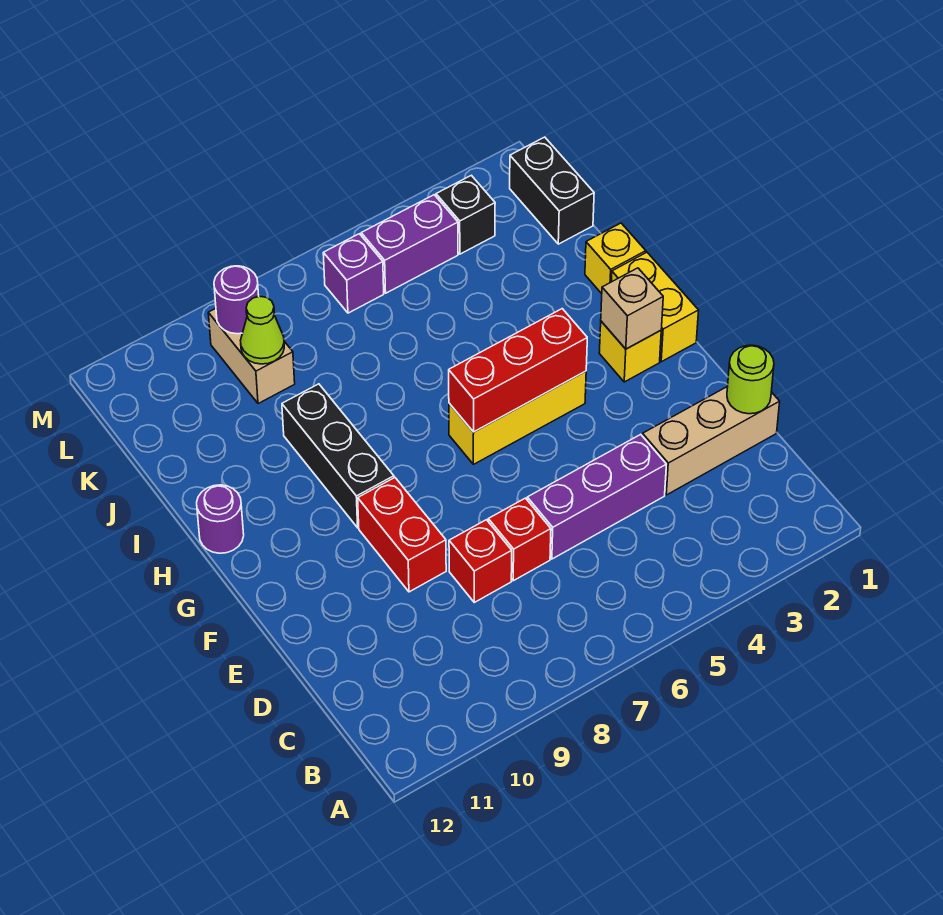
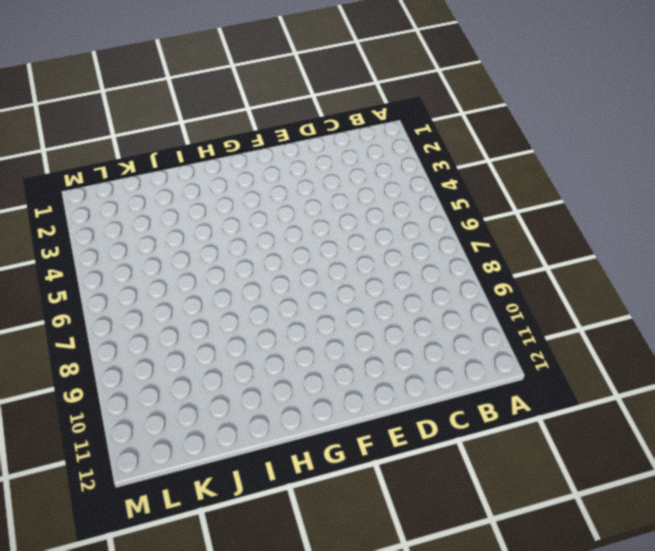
none -> tan 1x3 brick [642,386,780,495]
none -> purple 1x3 brick [527,434,666,559]
none -> red 1x1 brick [488,498,551,581]

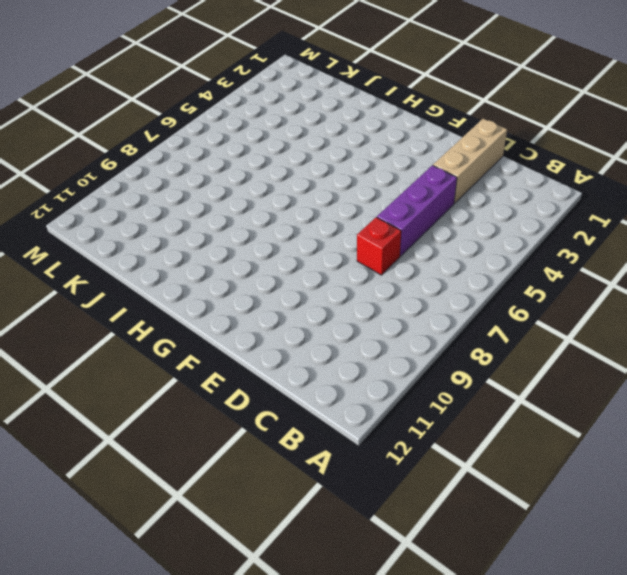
none -> red 1x1 brick [449,520,512,602]
none -> red 1x2 brick [358,478,446,592]
none -> yellow 1x2 brick [611,252,699,362]

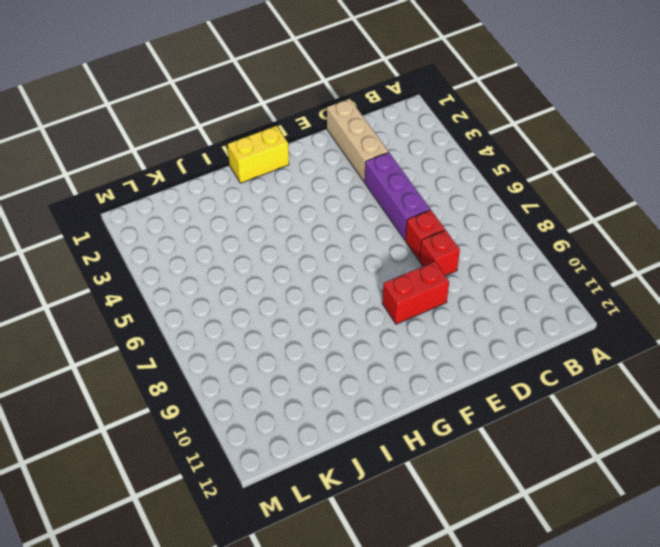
none -> yellow 1x1 brick [599,321,661,382]
none -> yellow 1x3 brick [449,371,586,464]
none -> black 1x3 brick [282,384,394,528]

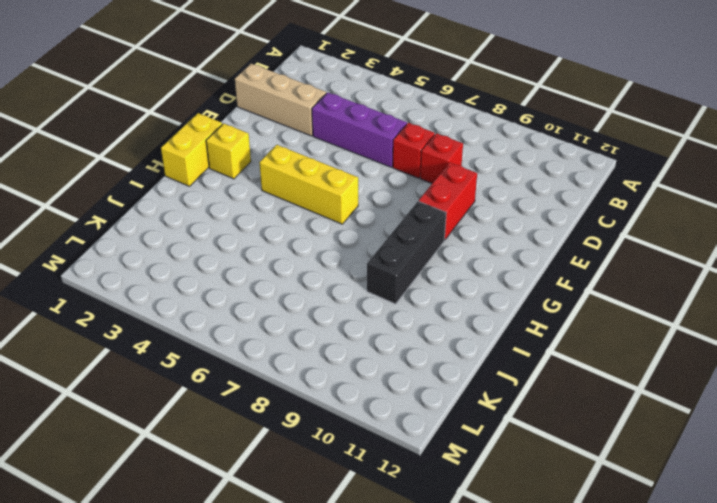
none -> purple 1x1 round brick [197,485,244,553]
none -> yellow 1x1 brick [585,223,646,294]
none -> black 1x2 brick [510,137,594,244]

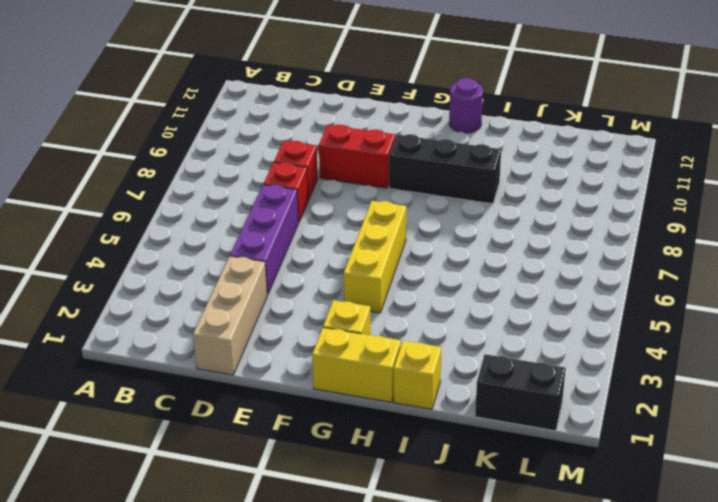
none -> tan 1x2 brick [208,308,295,404]
none -> black 1x1 brick [436,175,495,254]
none -> purple 1x2 brick [361,195,458,293]

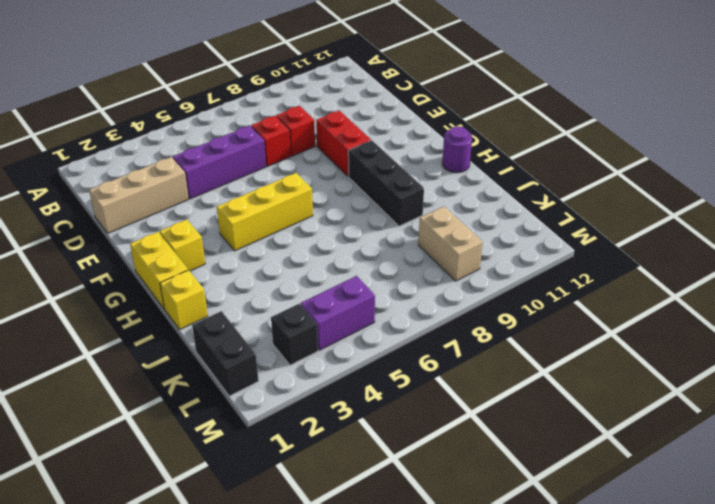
none -> purple 1x1 brick [323,234,384,313]
none -> lime 1x1 round brick [727,345,774,414]
none -> tan 1x1 brick [601,268,663,349]

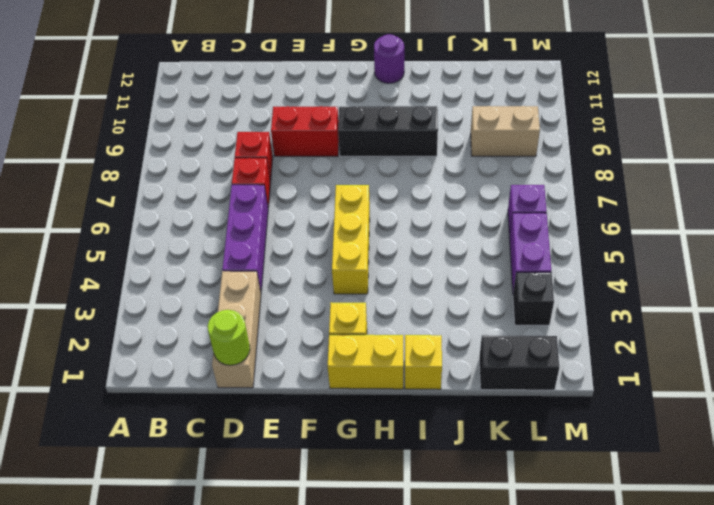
none -> tan 1x1 brick [601,268,663,349]
none -> red 1x3 brick [449,309,587,432]
none -> lime 1x1 cone [241,296,284,364]

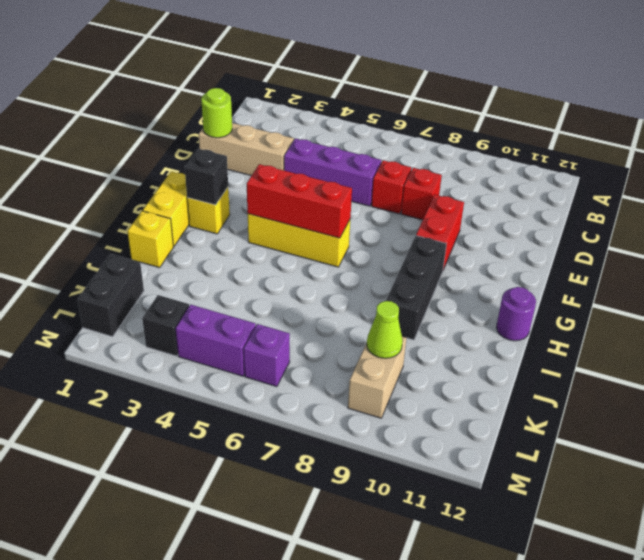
black 1x1 brick [185,149,228,205] -> tan 1x1 brick [601,268,663,349]
none -> purple 1x1 round brick [214,266,259,334]

